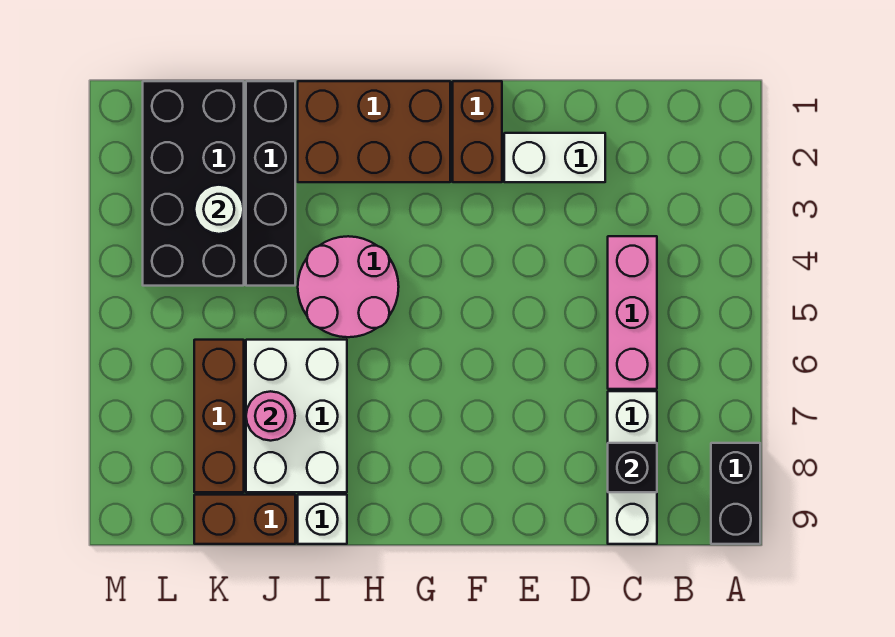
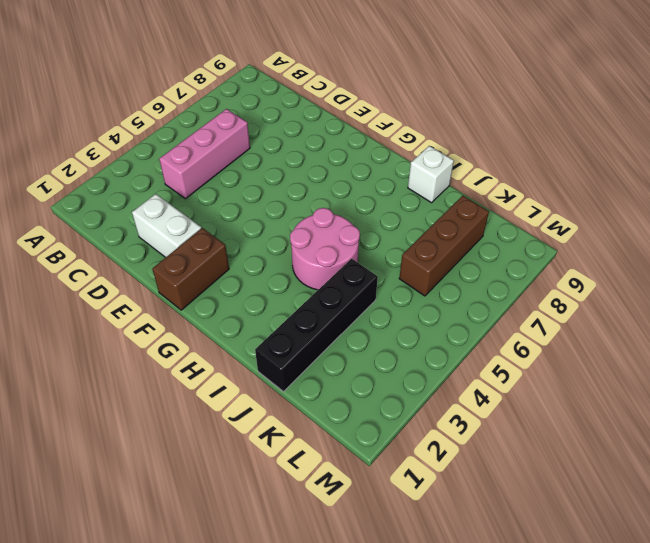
none -> black 1x2 brick [711,443,760,544]
none -> white 1x3 brick [608,391,657,544]
none -> brown 2x3 brick [298,81,450,182]

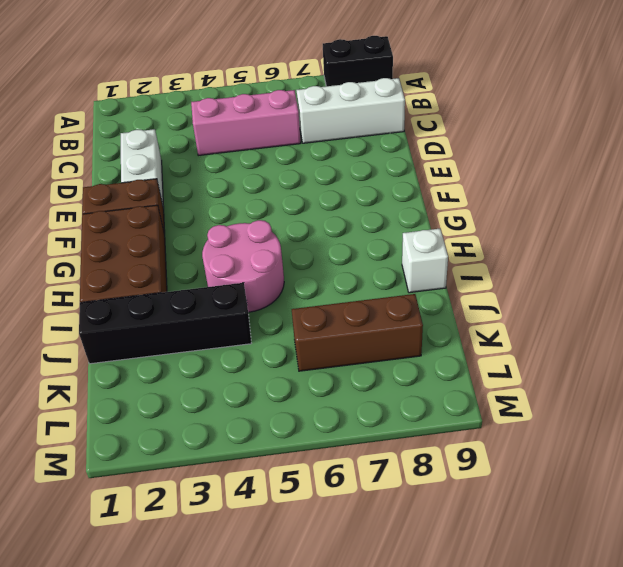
none -> white 2x3 brick [246,340,347,492]
none -> brown 1x2 brick [194,495,295,544]
none -> black 2x4 brick [143,81,244,286]

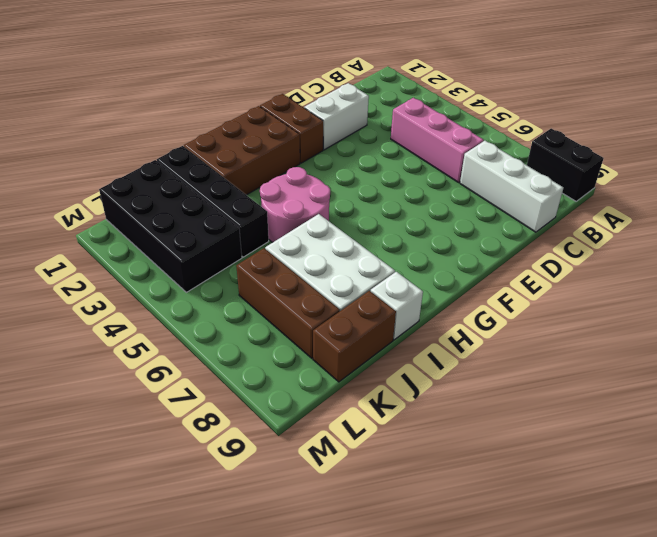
none -> black 1x1 brick [608,443,657,492]
none -> pink 1x1 round brick [246,391,295,441]
none -> white 1x1 round brick [194,185,244,234]

